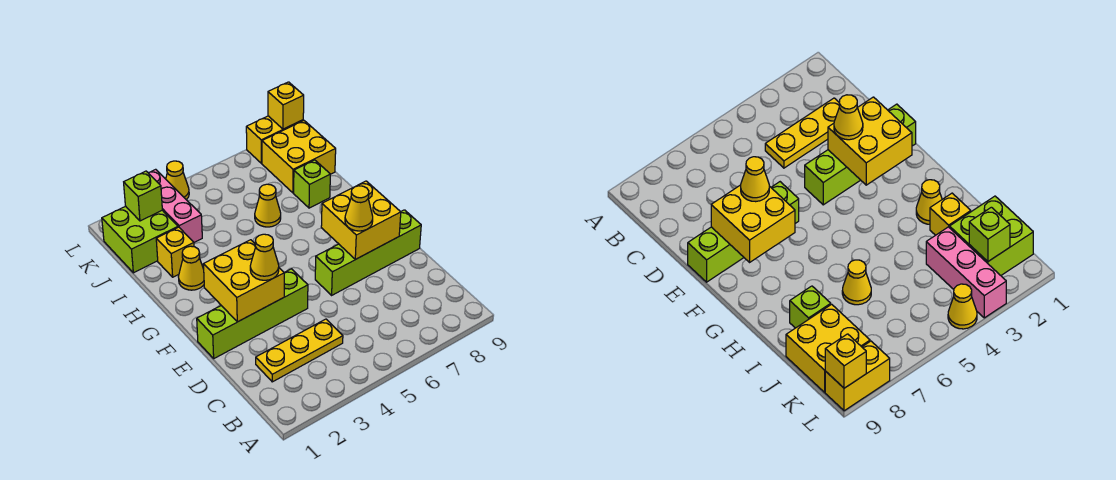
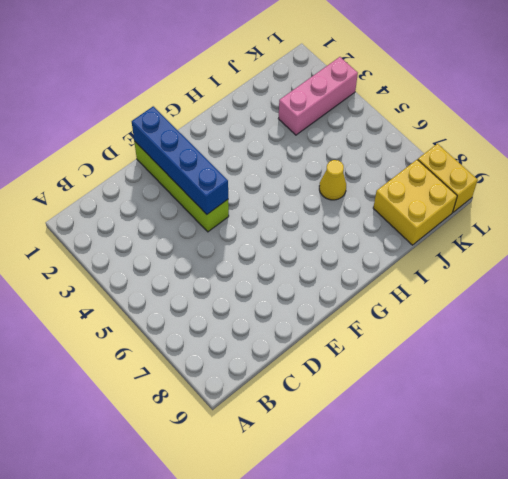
blue 1x4 brick [132,106,228,214] -> yellow 2x2 brick [203,240,284,322]
none -> yellow 1x3 plate [256,319,343,382]
none -> lime 1x4 brick [315,210,421,295]
none -> yellow 1x1 cone [178,246,204,290]

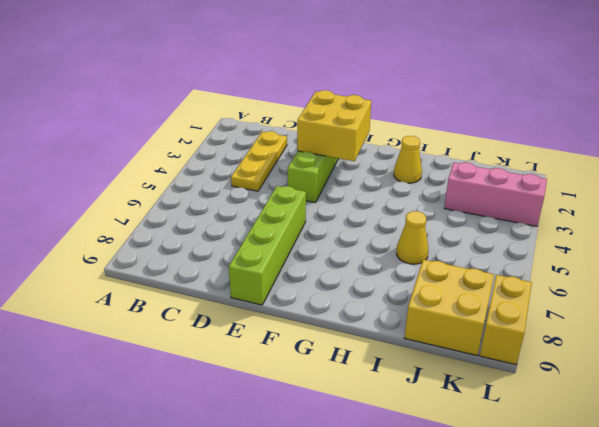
none -> yellow 1x1 brick [156,227,194,277]
none -> lime 1x1 brick [294,160,330,208]
none -> lime 2x2 brick [102,206,178,273]

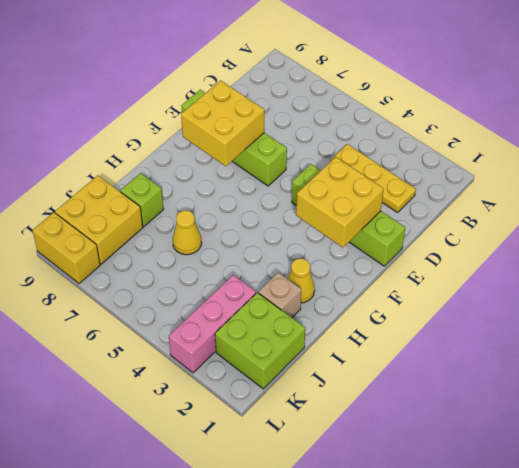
tan 1x1 brick [258,272,301,317] -> yellow 1x1 brick [156,227,194,277]
none -> yellow 1x1 cone [166,161,189,200]
none -> lime 1x1 brick [124,171,162,221]
none -> yellow 1x1 brick [268,82,304,129]

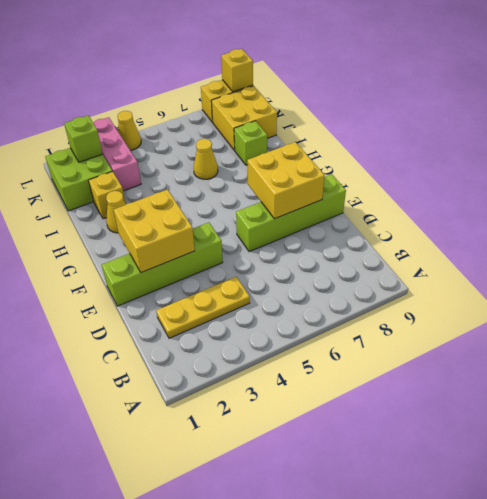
none -> yellow 1x1 cone [250,234,279,280]
none -> yellow 1x1 cone [345,186,373,231]

